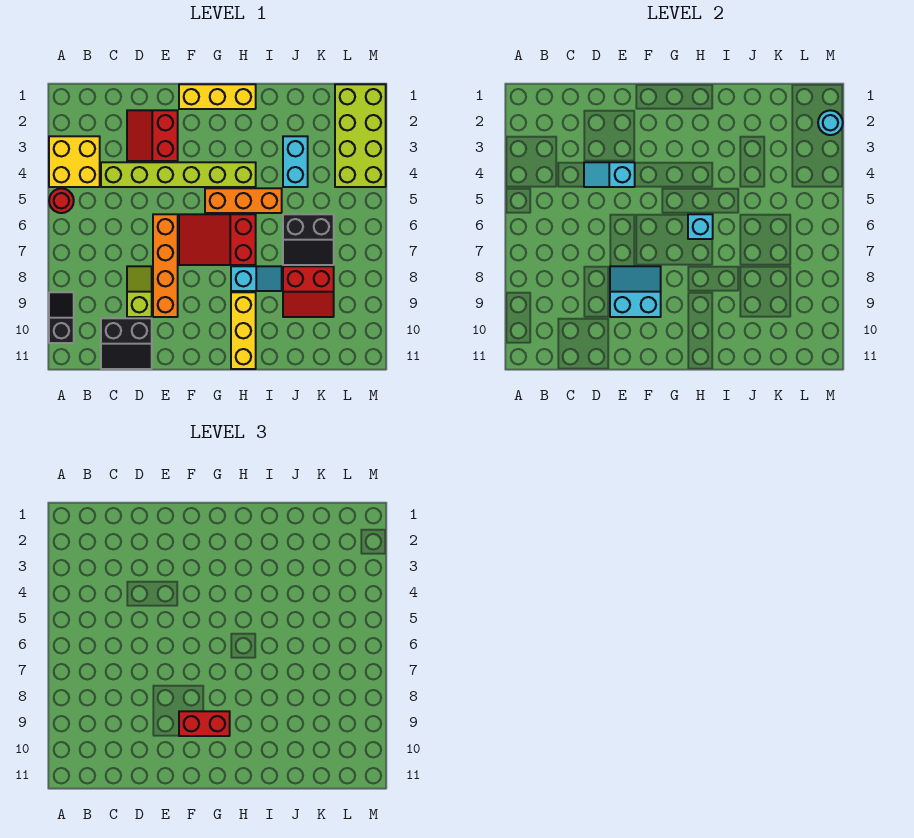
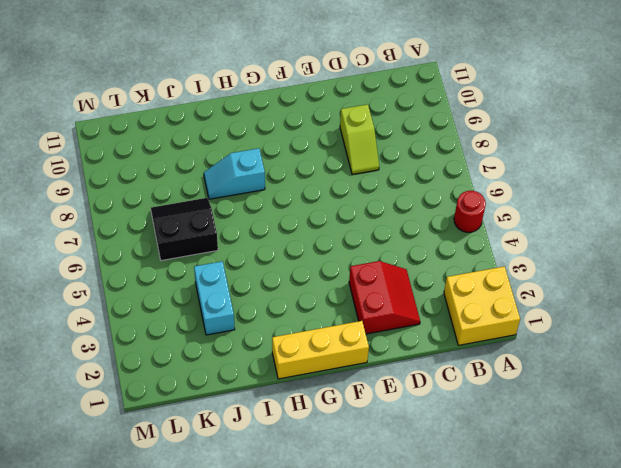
yellow 2x2 brick [444,266,520,345] -> yellow 2x2 brick moved to [49,136,100,187]
none -> black 1x2 slope [49,292,74,343]
none -> lime 1x6 brick [101,162,256,187]
none -> black 2x2 slope [101,318,152,369]

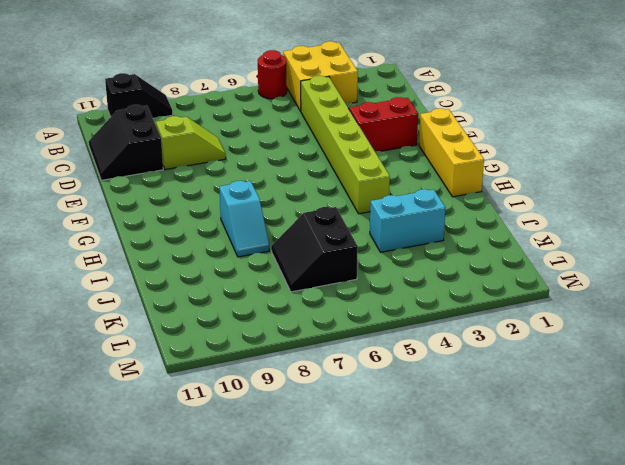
none -> orange 1x4 brick [153,214,178,317]
none -> red 2x3 slope [179,214,256,265]
none -> orange 1x3 brick [205,188,282,213]

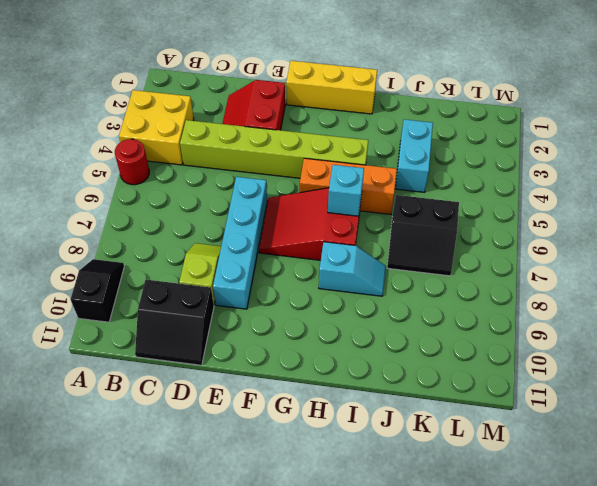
cyan 1x4 brick [213,177,267,309] -> orange 1x4 brick [153,214,178,317]
none -> yellow 1x3 brick [231,292,256,369]
none -> red 2x2 slope [283,266,334,317]
none -> lime 2x4 brick [335,84,386,187]

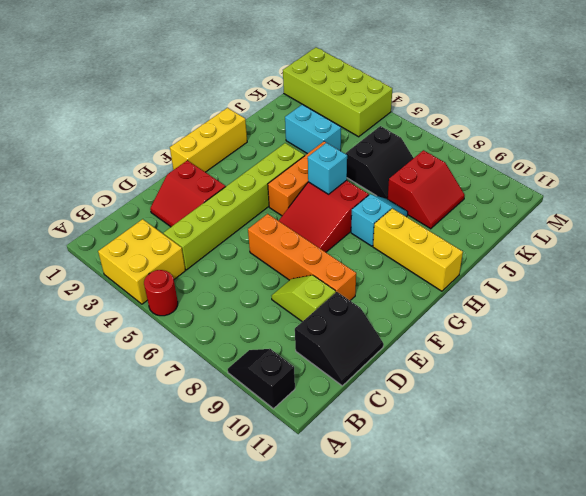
none -> cyan 1x2 slope [584,162,635,187]
none -> cyan 2x2 slope [610,266,661,317]
none -> cyan 1x1 round brick [818,110,843,135]

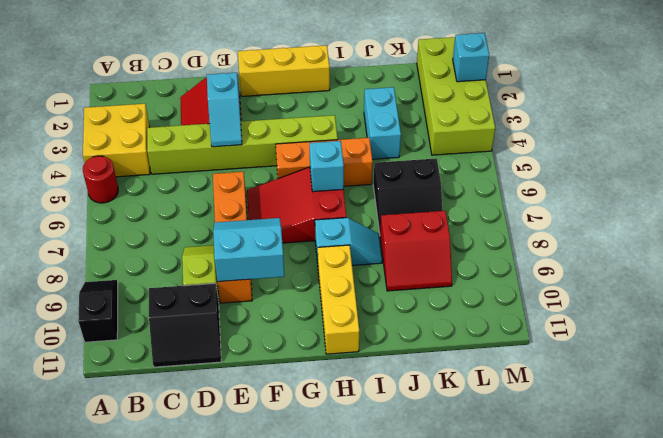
cyan 1x2 slope [207,73,242,147] -> cyan 1x2 slope turned to [584,162,635,187]
cyan 1x1 brick [453,33,489,82] -> cyan 1x1 round brick [818,110,843,135]
none -> red 1x2 brick [179,711,230,736]

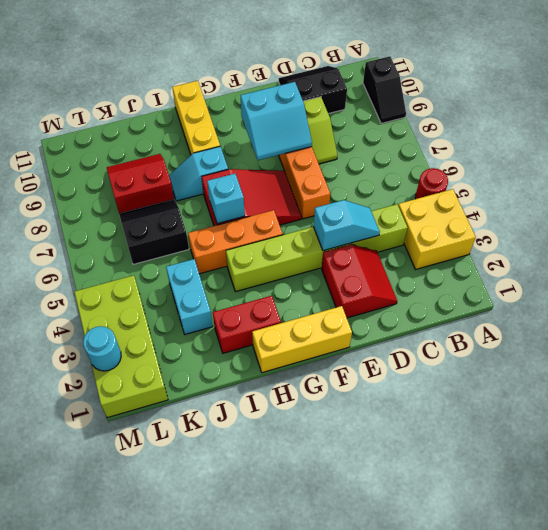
red 1x2 brick [213,296,281,353] -> red 1x2 brick moved to [179,711,230,736]

